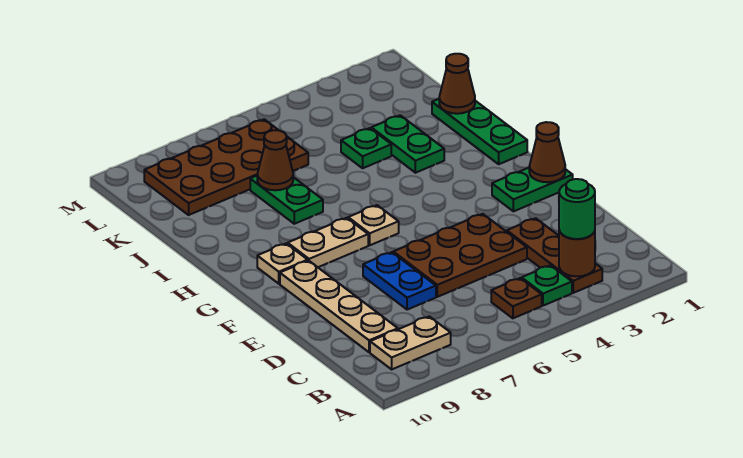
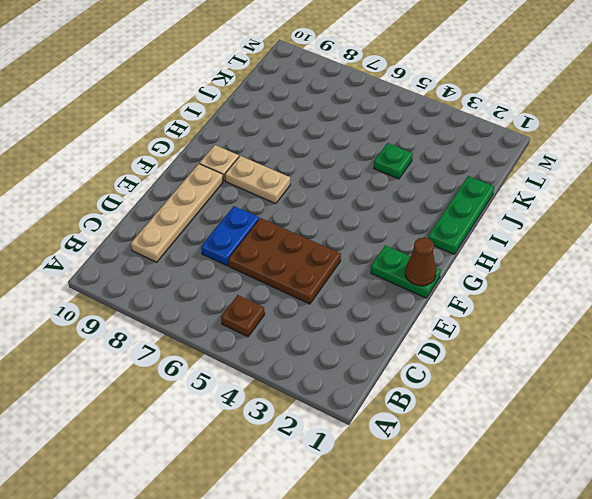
none -> brown 1x3 plate [507,218,602,293]
none -> green 1x1 plate [522,265,572,306]
none -> tan 1x2 plate [370,316,451,369]

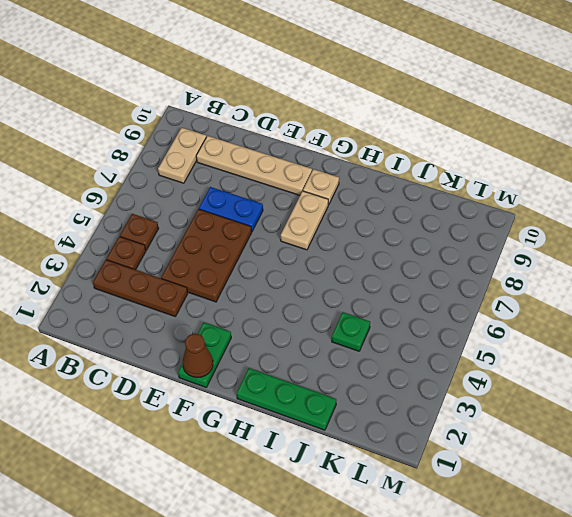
brown 1x1 plate [106,236,146,270] -> green 1x1 plate [522,265,572,306]
none -> tan 1x1 plate [348,205,399,245]
none -> green 1x2 plate [371,115,444,173]
none -> green 1x2 plate [250,176,323,224]

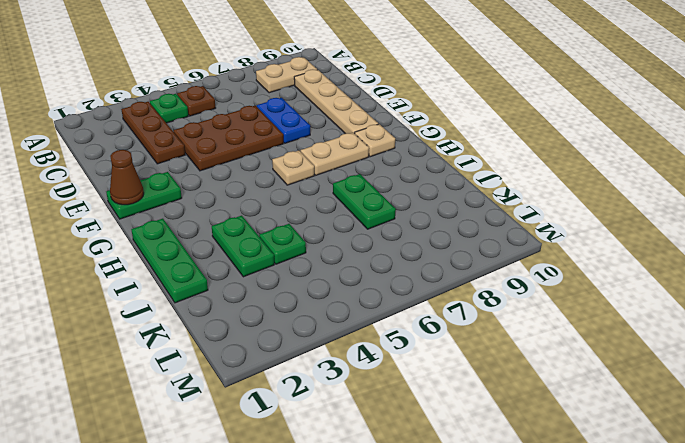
none -> brown 2x4 plate [144,119,308,215]
none -> brown 1x1 round brick [559,231,595,276]
none -> brown 1x1 cone [439,54,475,114]

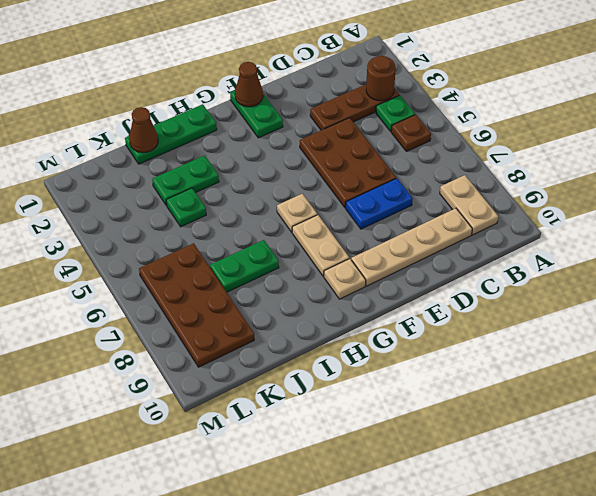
none -> brown 1x1 cone [257,130,293,190]
none -> green 1x1 round brick [559,179,595,239]

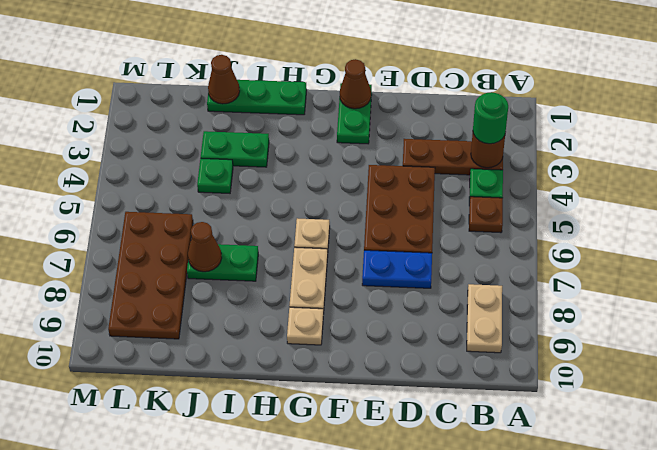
none -> tan 1x4 plate [280,261,398,352]

